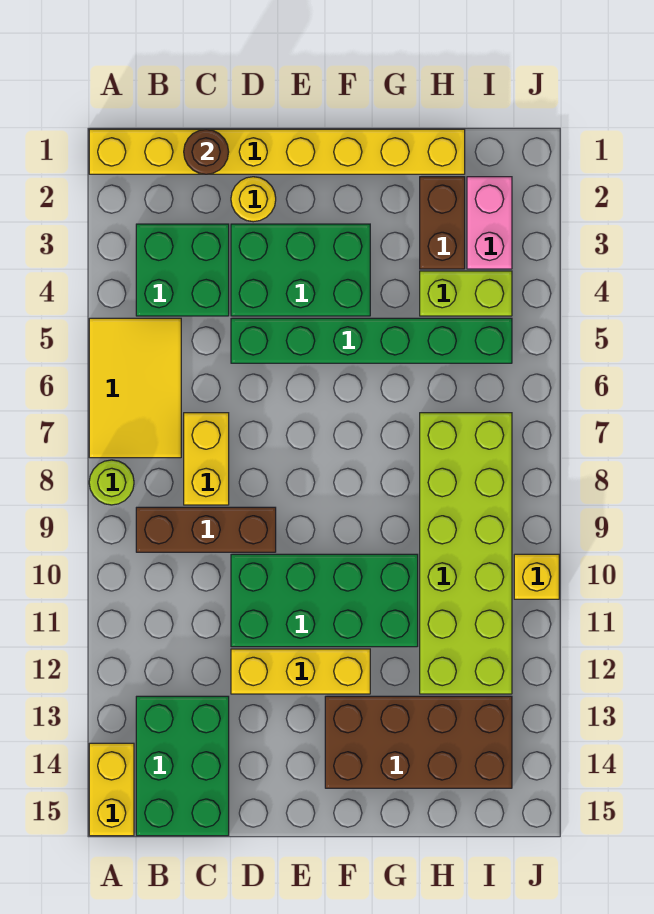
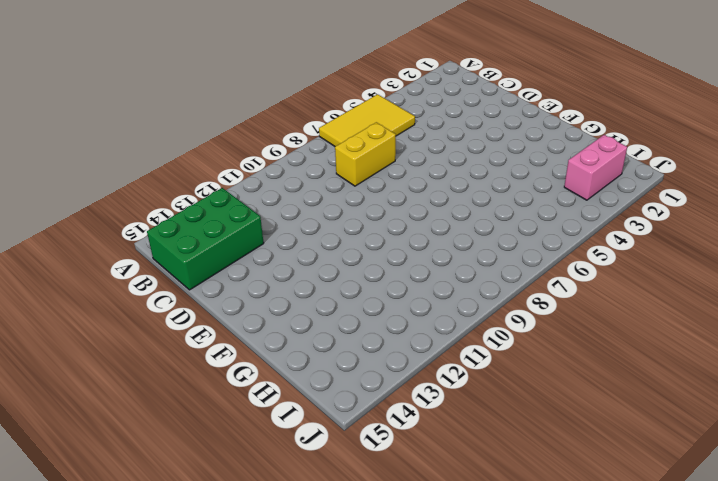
none -> yellow 1x8 brick [89,129,465,174]
none -> lime 1x1 round brick [89,460,134,505]
none -> yellow 1x2 brick [89,743,134,836]

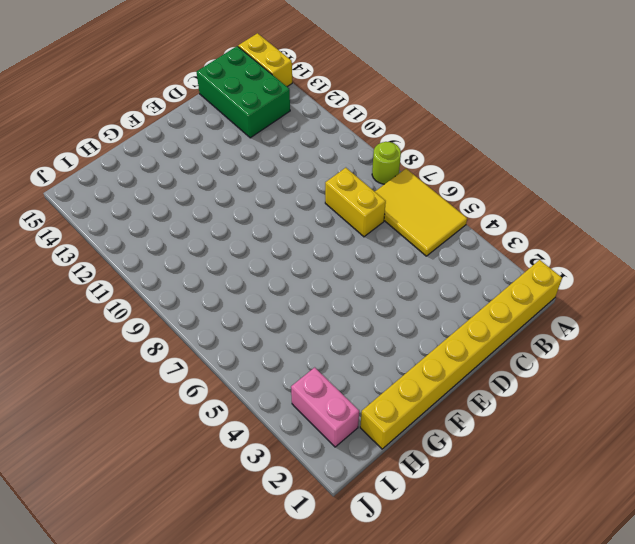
none -> green 2x2 brick [136,224,229,316]
none -> brown 1x3 brick [136,507,276,552]
none -> yellow 1x1 round brick [231,177,276,222]

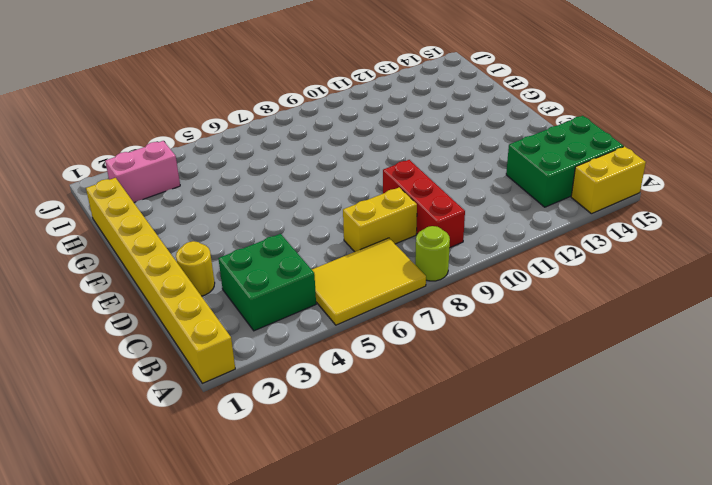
red 1x3 brick [383,160,465,248] -> brown 1x3 brick [136,507,276,552]
none -> green 2x3 brick [231,224,370,316]
none -> green 1x6 brick [231,318,512,363]
none -> green 2x4 brick [231,554,418,647]

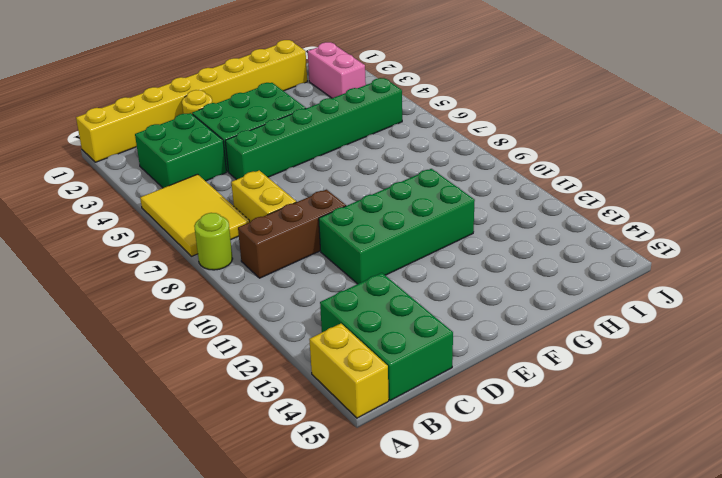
none -> yellow 1x3 brick [231,649,370,694]
none -> brown 2x4 brick [325,696,512,788]
none -> brown 1x2 brick [420,177,465,269]

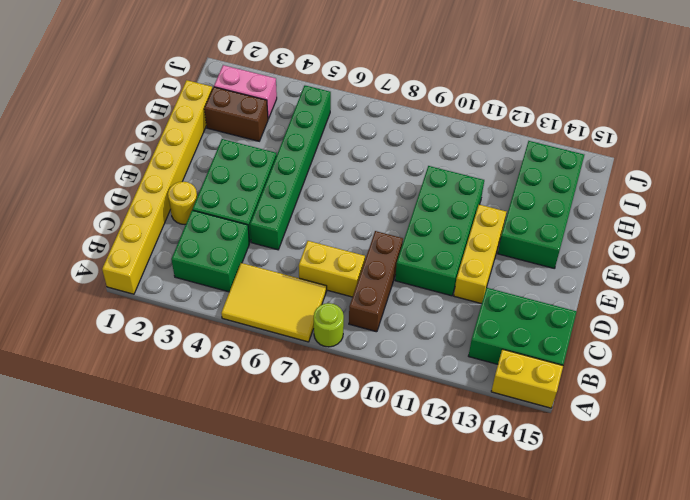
green 2x4 brick [498,141,584,269] -> brown 2x4 brick [325,696,512,788]
none -> lime 1x2 brick [420,271,512,316]
none -> lime 2x6 brick [420,413,512,694]
none -> yellow 1x1 brick [514,554,559,599]

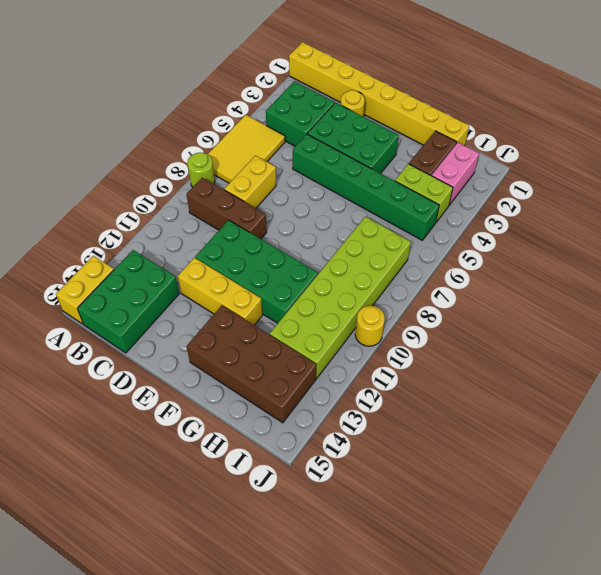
yellow 1x1 round brick [355,306,385,346] -> yellow 1x1 brick [514,554,559,599]
none -> brown 1x1 round brick [184,129,229,174]

